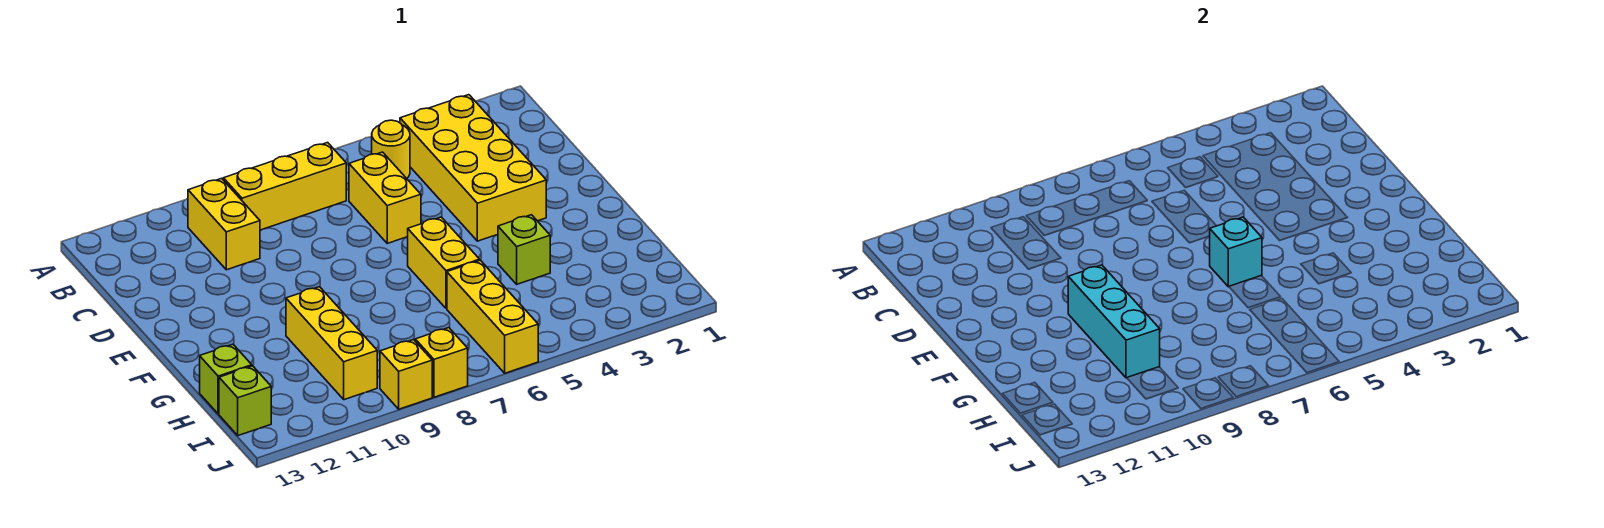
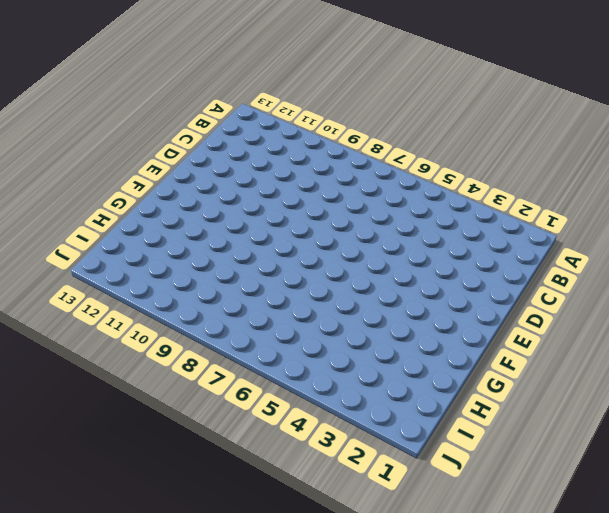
none -> yellow 2x4 brick [400,95,546,241]
none -> yellow 1x1 round brick [372,120,410,178]
none -> yellow 1x3 brick [223,143,346,230]

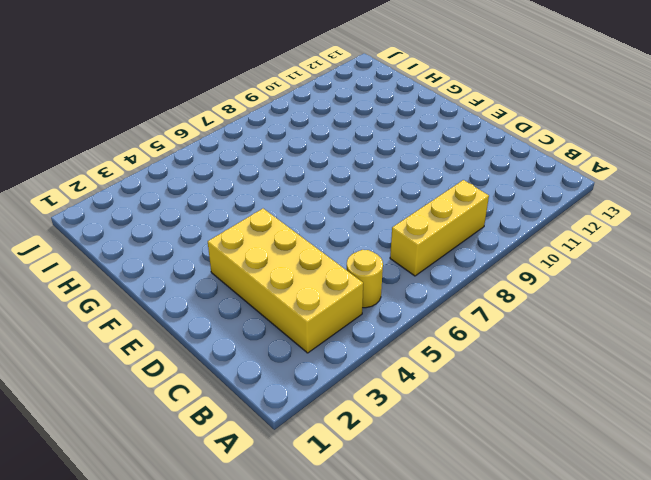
none -> yellow 1x2 brick [188,178,260,270]
none -> yellow 1x2 brick [349,152,421,243]
none -> yellow 1x2 brick [408,217,480,308]

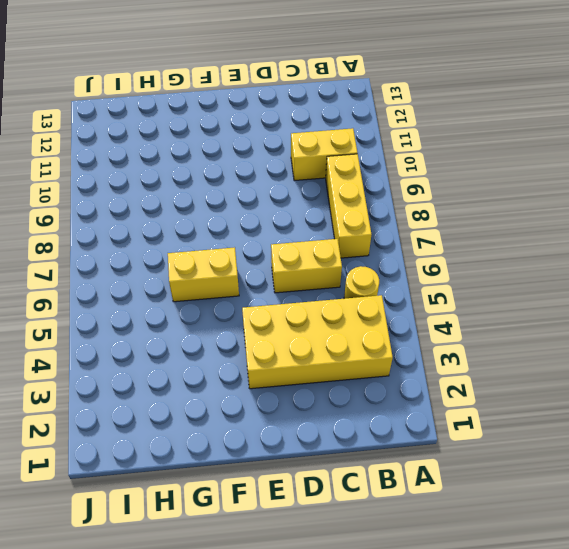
none -> lime 1x1 brick [498,215,550,284]
none -> yellow 1x3 brick [286,287,377,400]
none -> yellow 1x3 brick [447,260,538,373]

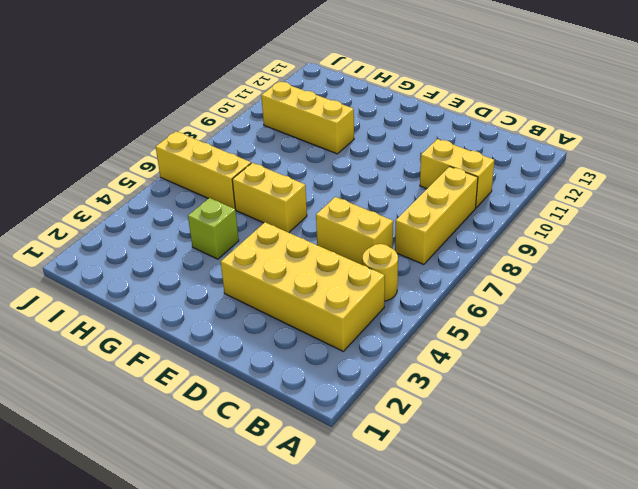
none -> lime 1x1 brick [200,344,252,414]
none -> lime 1x1 brick [219,366,271,436]
none -> yellow 1x1 brick [415,328,468,397]

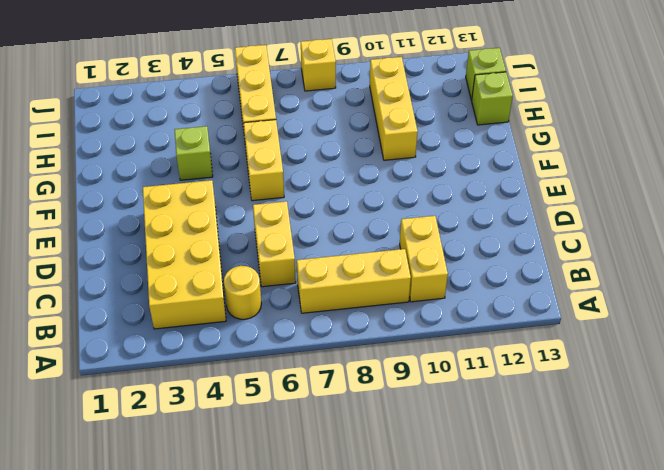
none -> yellow 1x1 brick [380,340,432,409]
none -> cyan 1x1 brick [1210,217,1262,287]
none -> cyan 1x3 brick [1068,265,1160,378]

